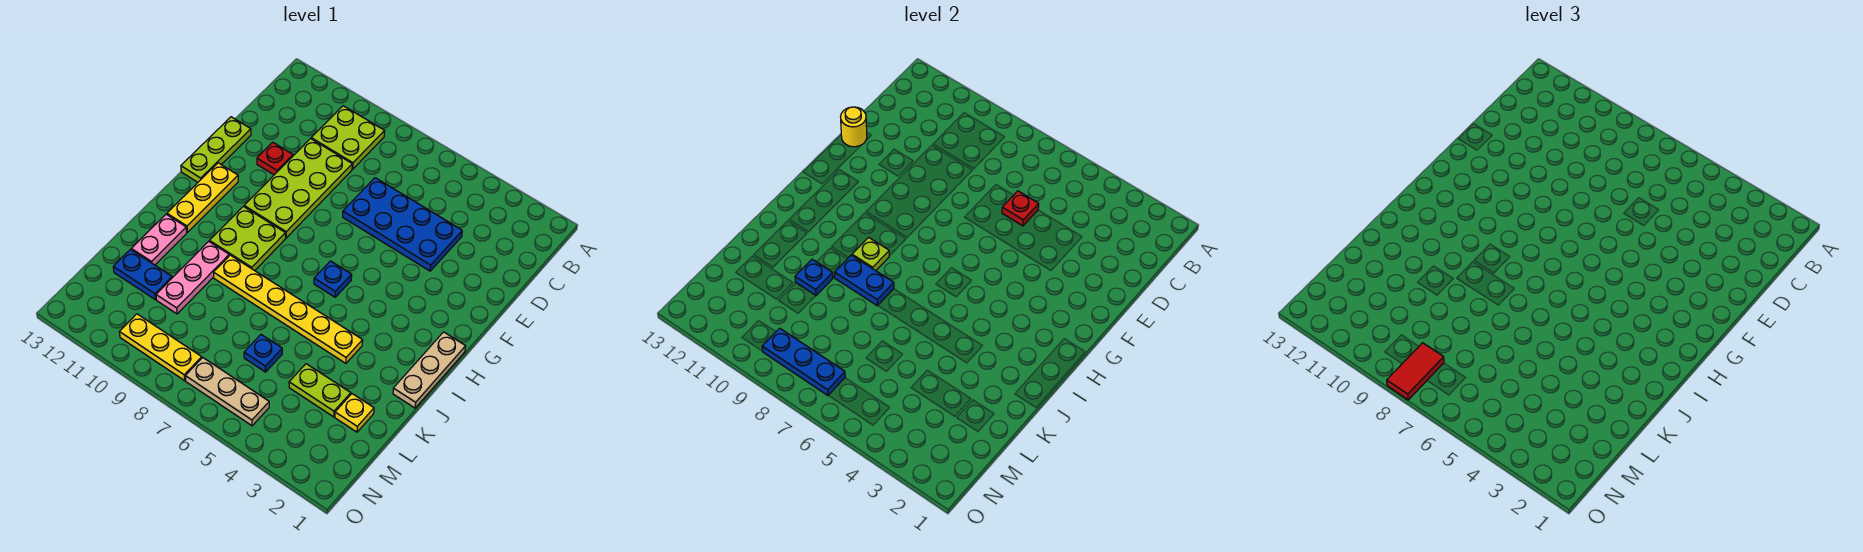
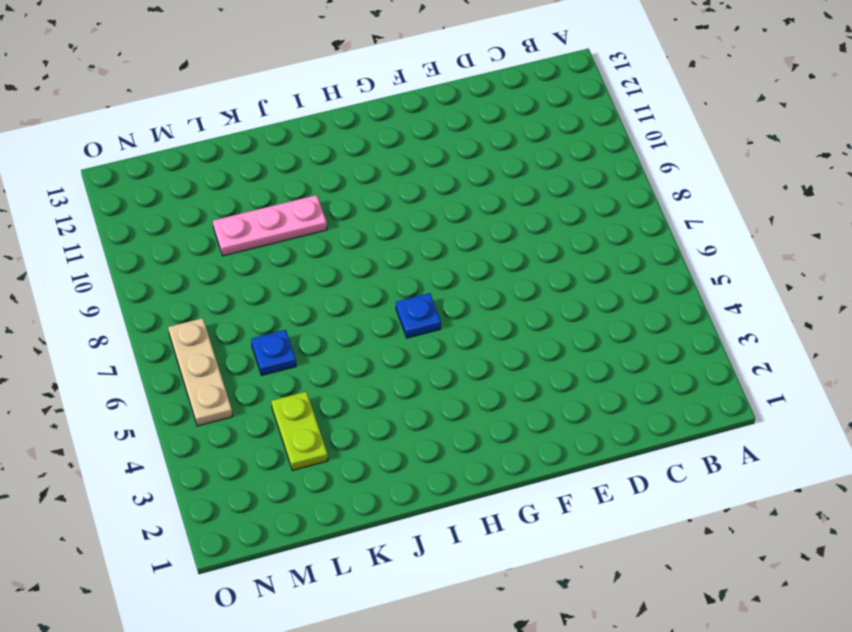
none -> lime 2x2 plate [311,106,385,169]
none -> blue 2x4 plate [343,178,462,271]
none -> lime 2x4 plate [244,139,352,238]

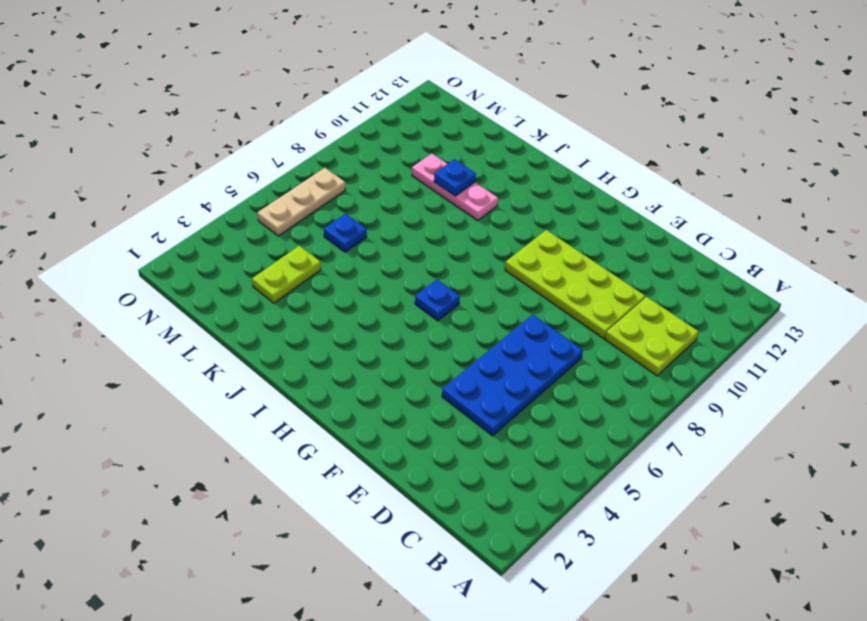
none -> red 1x1 plate [257,142,293,175]
none -> lime 1x3 plate [181,117,251,182]
none -> yellow 1x3 plate [167,163,238,232]

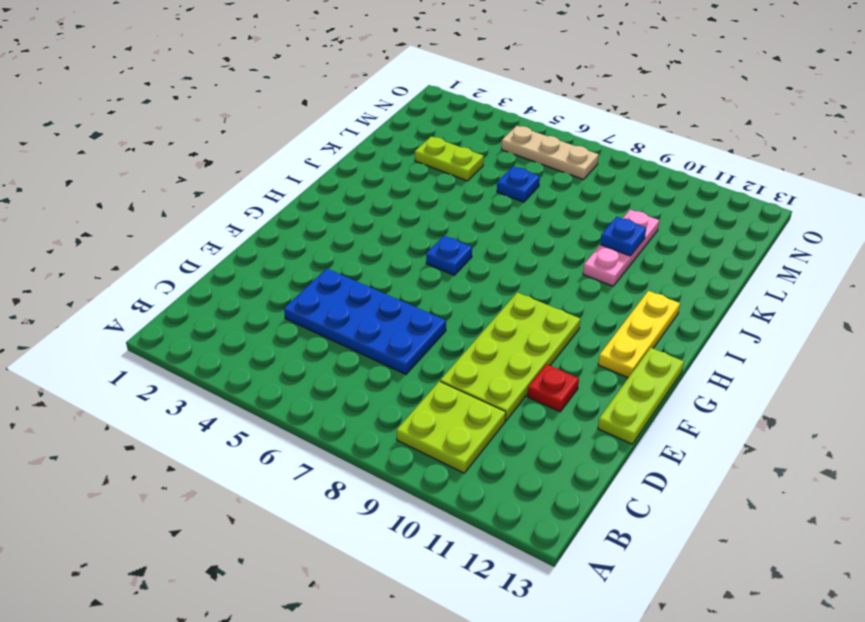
none -> tan 1x3 plate [393,332,466,408]
none -> lime 2x2 plate [210,206,286,271]
none -> yellow 1x6 plate [214,255,363,363]

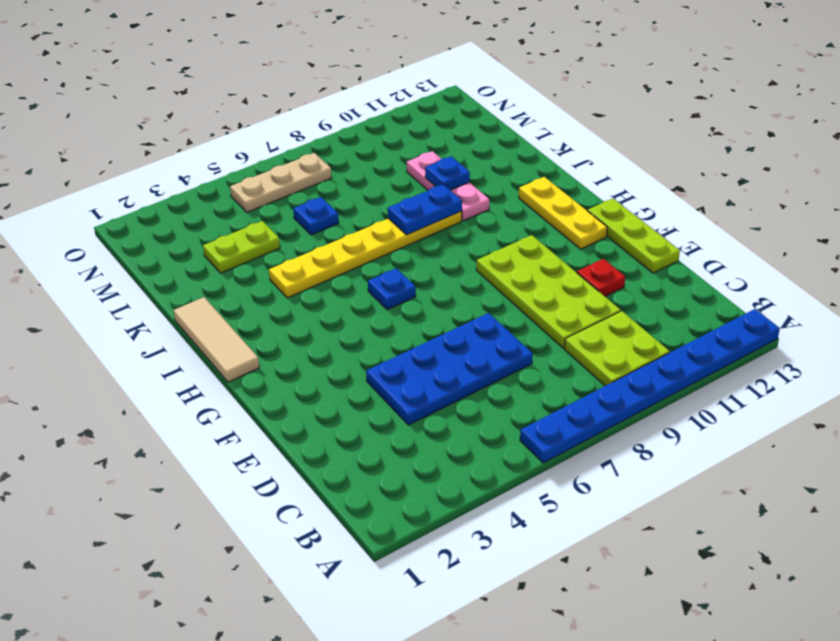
blue 1x8 plate [520,309,780,463] -> none
tan 1x3 tile [174,297,259,382] -> tan 1x3 plate [393,332,466,408]
none -> lime 2x2 plate [210,206,286,271]
none -> pink 1x2 plate [131,214,187,265]
none -> yellow 1x1 plate [335,394,374,432]

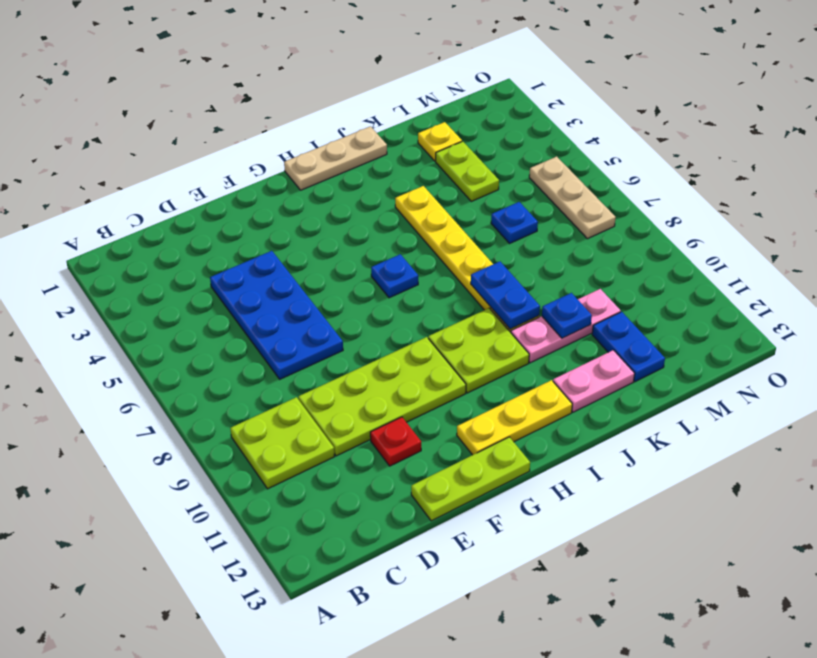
none -> yellow 1x3 plate [119,314,202,381]
none -> red 1x1 plate [1002,191,1039,226]
none -> yellow 1x1 round brick [841,107,867,147]

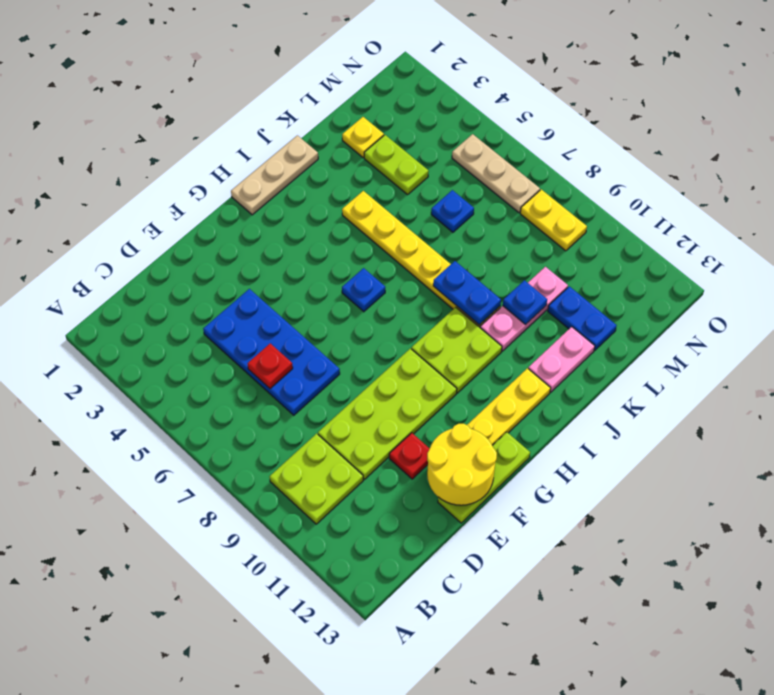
yellow 2x2 round brick [427,424,497,505] -> yellow 1x1 round brick [841,107,867,147]
yellow 1x2 plate [520,189,587,251] -> yellow 1x3 plate [119,314,202,381]
none -> lime 1x1 plate [852,237,889,271]
none -> blue 1x3 plate [762,328,845,395]
none -> red 1x2 tile [1387,343,1444,400]

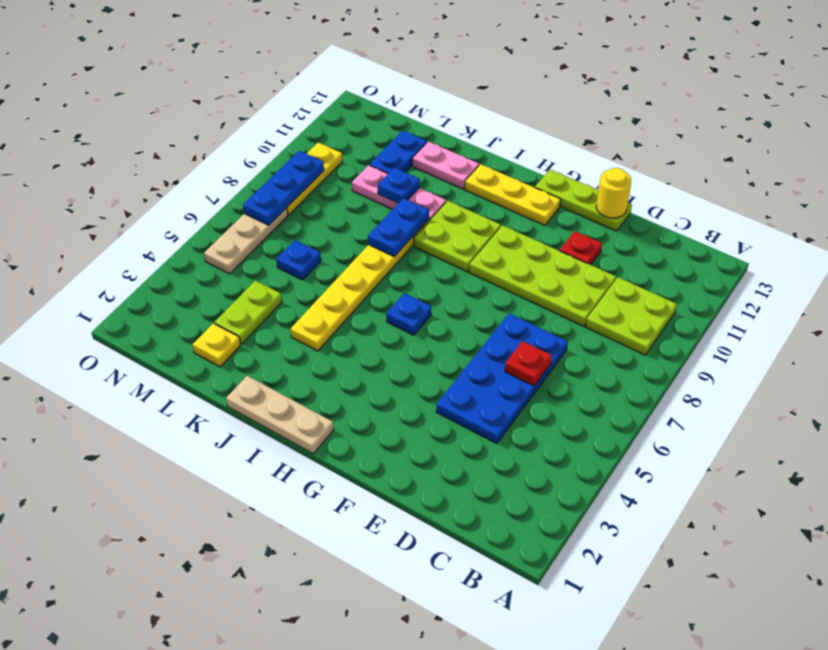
none -> lime 1x1 plate [852,237,889,271]
none -> red 1x2 tile [1387,343,1444,400]

